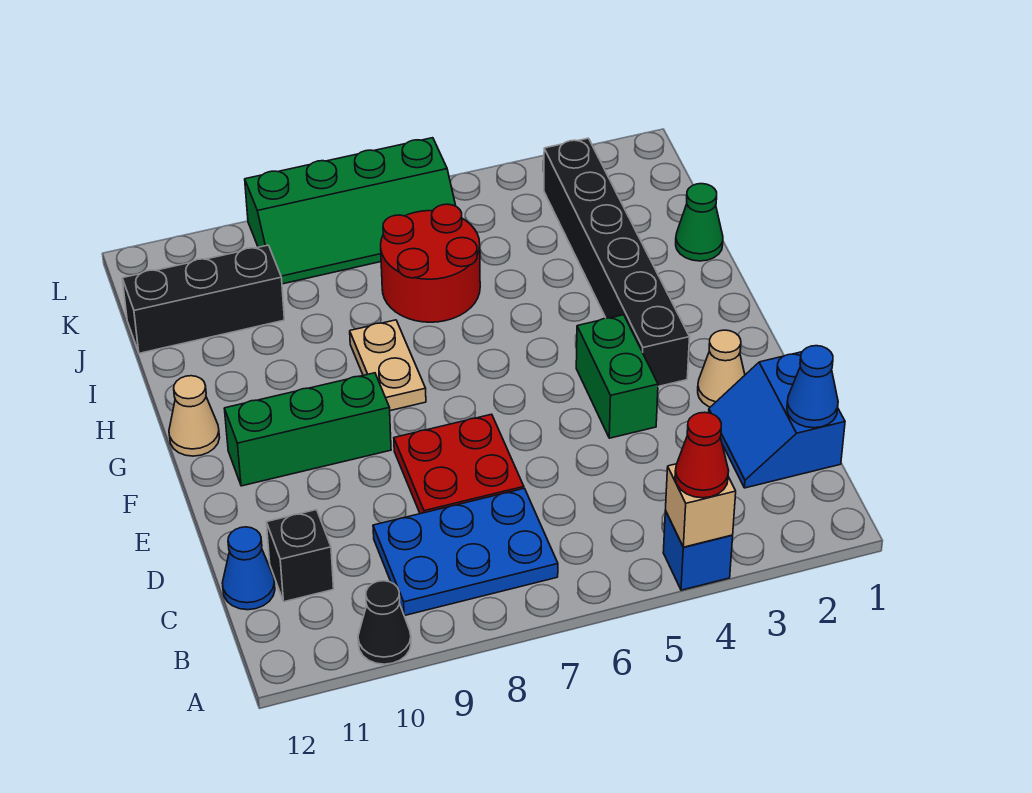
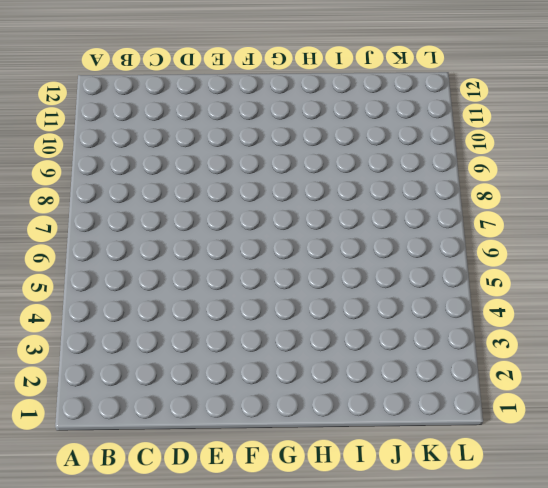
none -> blue 1x1 brick [663,511,733,590]
none -> black 1x1 cone [358,581,411,664]
none -> blue 2x3 plate [373,488,558,616]

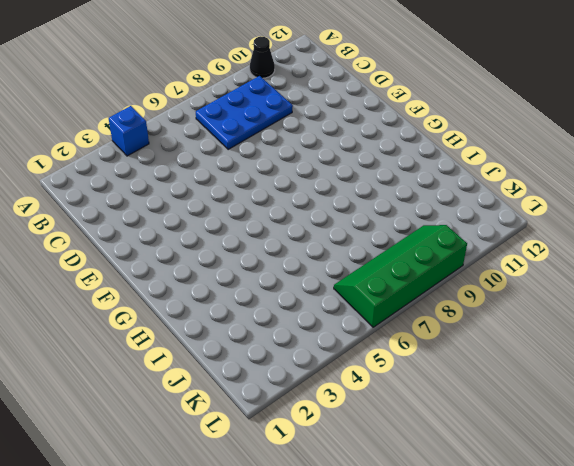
none -> blue 2x2 slope [709,352,845,488]
none -> black 1x1 brick [266,510,334,602]
none -> blue 1x1 cone [222,527,275,610]

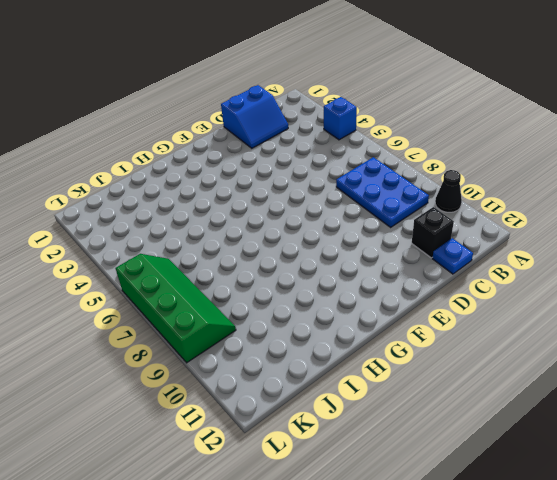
blue 1x1 plate [432,238,473,274] -> blue 1x1 cone [222,527,275,610]
none -> red 2x2 plate [394,414,524,514]
none -> tan 1x1 cone [698,330,745,407]
none -> green 1x2 brick [576,315,658,438]

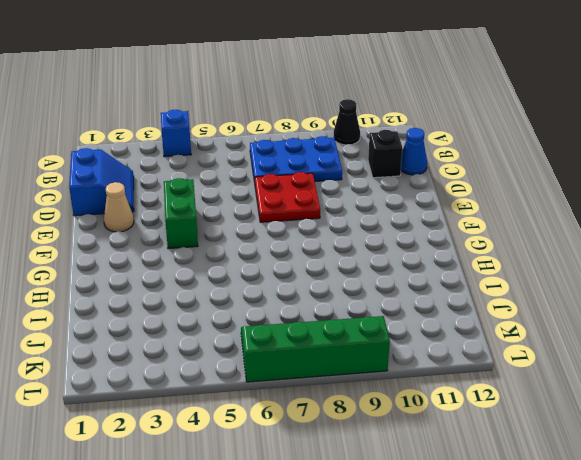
none -> black 1x6 brick [544,138,690,387]
none -> green 1x3 brick [224,373,391,486]
none -> tan 1x2 plate [350,320,426,411]

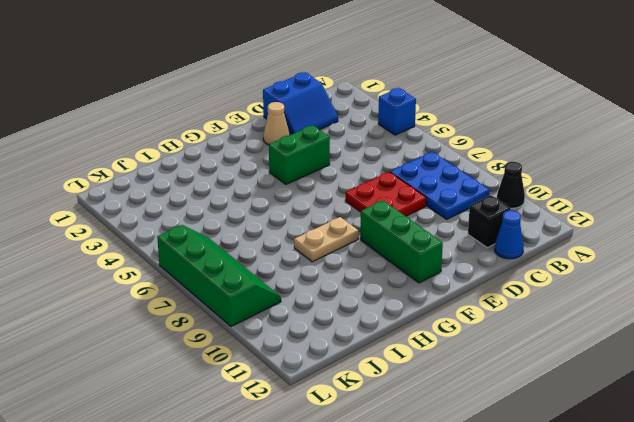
none -> black 1x6 brick [544,138,690,387]
none -> tan 1x1 cone [169,376,220,456]
none -> green 1x1 cone [676,184,723,261]

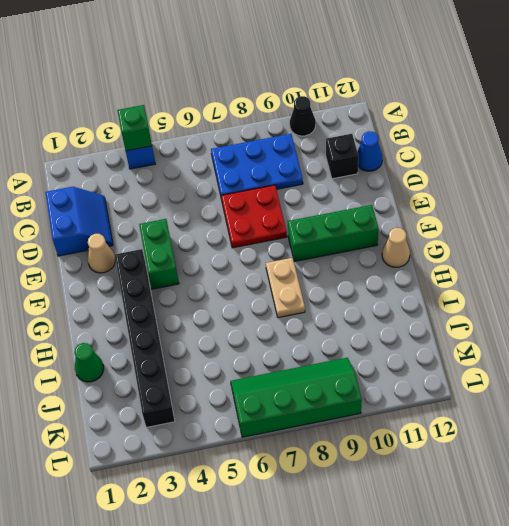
green 1x1 brick [117,105,152,151] -> tan 1x1 brick [666,464,736,547]
none -> red 2x2 round brick [381,204,480,322]
none -> black 1x3 brick [122,245,284,353]
none -> blue 1x1 cone [787,346,838,428]

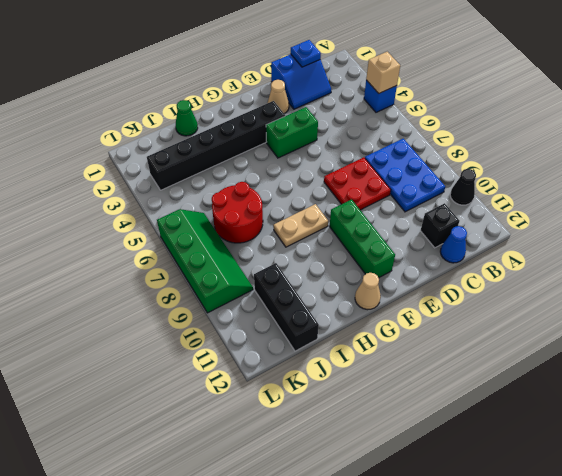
blue 1x1 plate [291,40,321,67] -> blue 1x1 cone [787,346,838,428]
none -> red 1x1 cone [675,412,729,498]

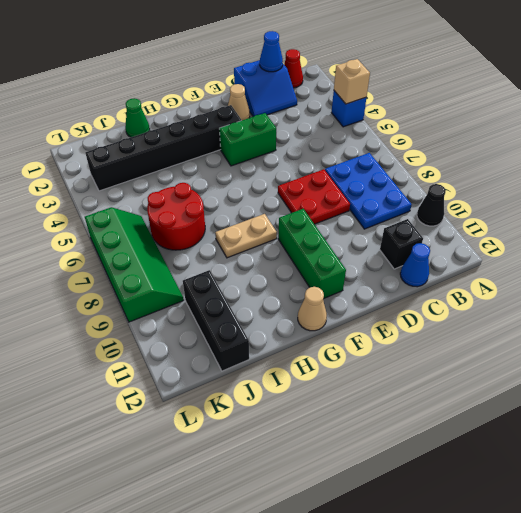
red 1x1 cone [284,49,303,88] -> red 1x1 cone moved to [675,412,729,498]

